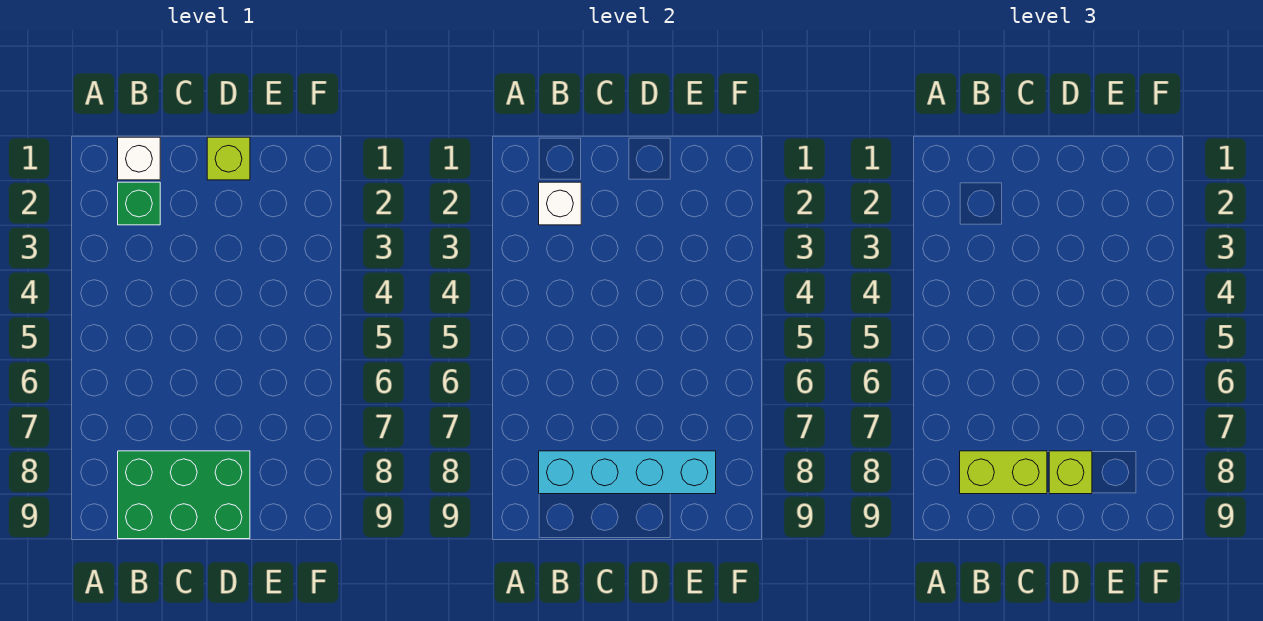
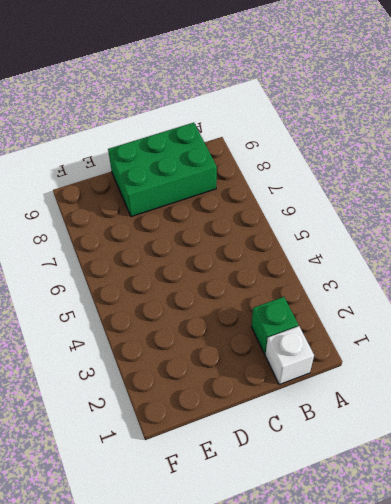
none -> lime 1x1 brick [207,137,250,180]
none -> white 1x1 brick [539,182,581,225]

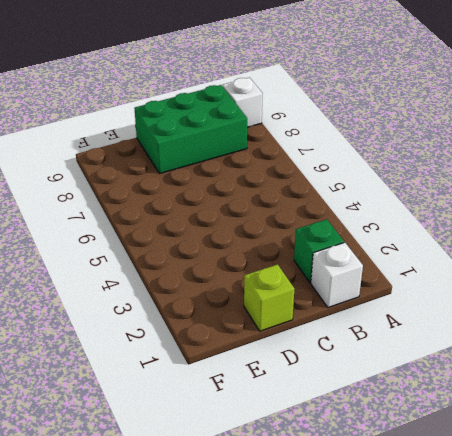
white 1x1 brick [223,78,263,127] -> white 1x1 brick moved to [539,182,581,225]
none -> cyan 1x4 brick [539,451,716,494]
none -> lime 1x2 brick [960,451,1047,494]

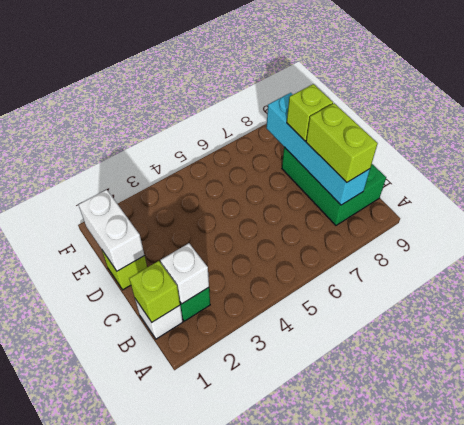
lime 1x1 brick [129,261,180,322] -> none
white 1x2 brick [78,190,144,271] -> none

